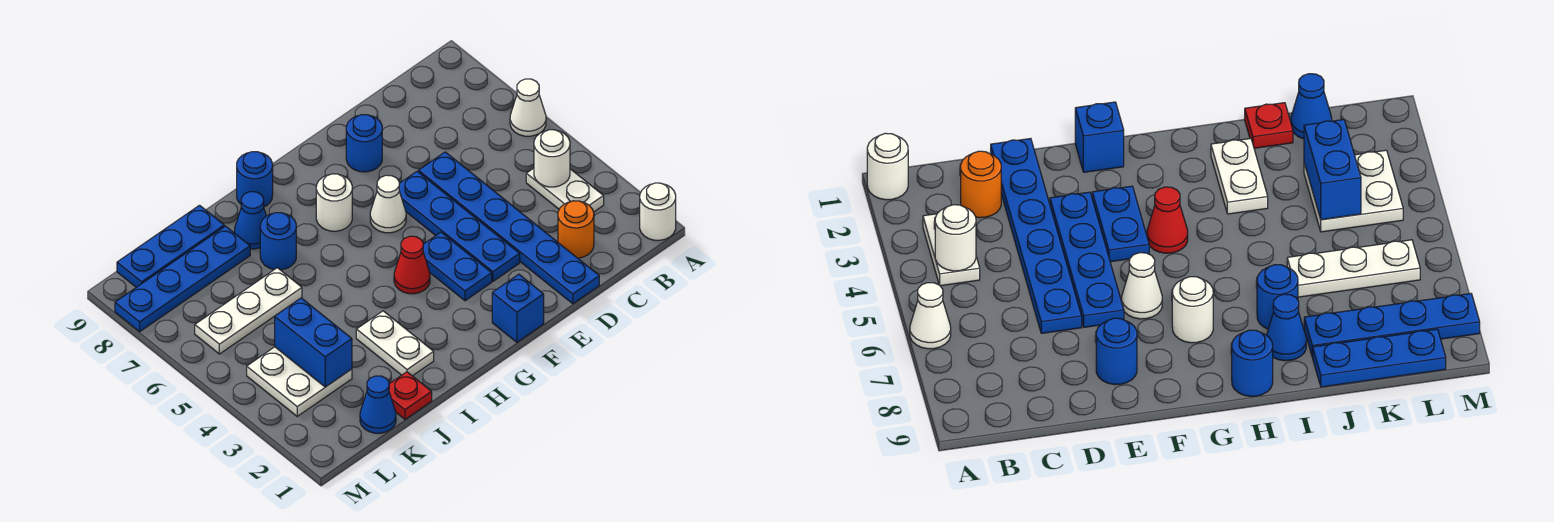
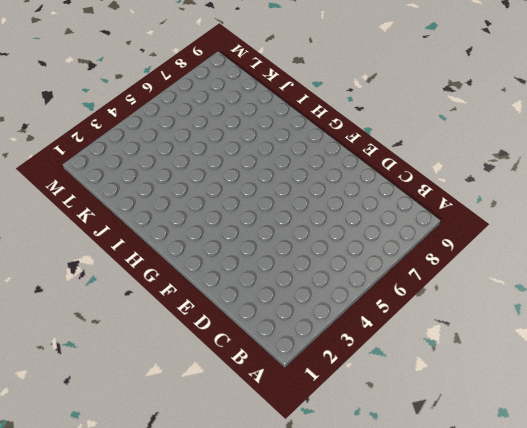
none -> white 1x1 round brick [640,183,676,240]
none -> white 1x1 cone [510,79,546,136]
none -> white 1x2 plate [526,168,604,212]

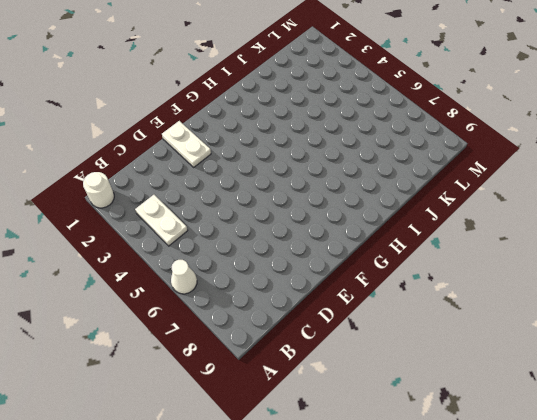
white 1x2 plate [162,121,211,167] -> white 1x2 plate moved to [356,311,434,376]
none -> orange 1x1 round brick [558,201,594,258]
none -> blue 1x6 plate [419,152,599,304]
none -> blue 1x4 plate [399,171,520,281]

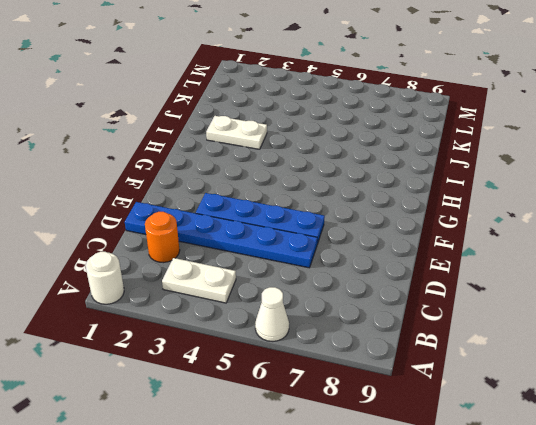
none -> blue 1x1 round brick [346,115,382,172]
none -> blue 1x1 brick [492,274,544,342]
none -> blue 1x2 plate [423,232,492,301]

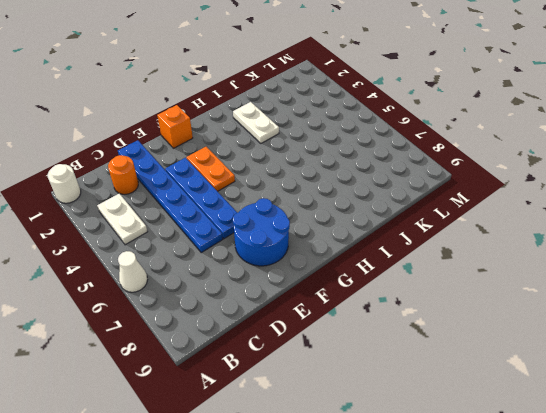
blue 2x2 round brick [233,198,290,266] -> blue 1x1 round brick [346,115,382,172]
orange 1x1 brick [157,105,193,148] -> blue 1x1 brick [492,274,544,342]
orange 1x2 plate [187,147,235,191] -> blue 1x2 plate [423,232,492,301]
none -> white 1x1 cone [370,175,406,233]
none -> red 1x1 cone [394,236,430,294]
none -> white 1x1 round brick [316,174,352,231]

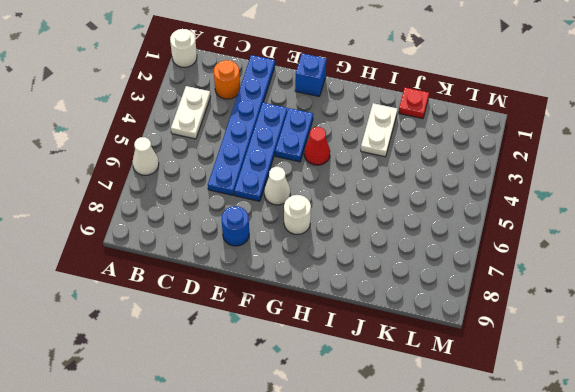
none -> blue 1x1 round brick [237,152,273,207]
none -> blue 1x1 round brick [260,213,296,270]
none -> blue 1x1 cone [234,192,266,249]

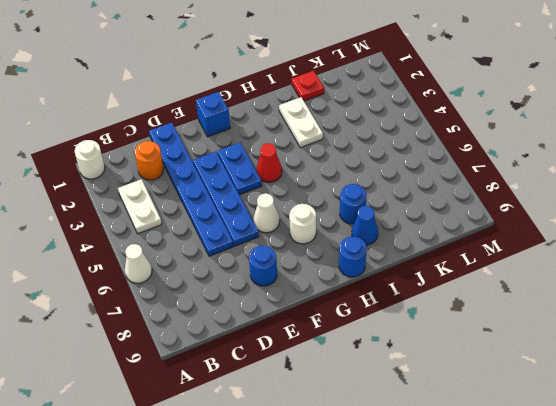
none -> white 1x3 plate [195,268,302,354]
none -> blue 1x4 plate [115,226,250,332]
none -> blue 1x3 plate [117,205,224,287]

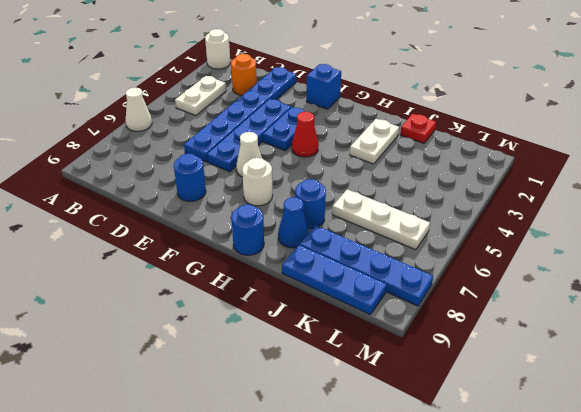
none -> blue 1x1 cone [360,376,396,433]
none -> white 2x2 plate [247,347,352,416]
none -> white 1x1 round brick [534,130,570,187]

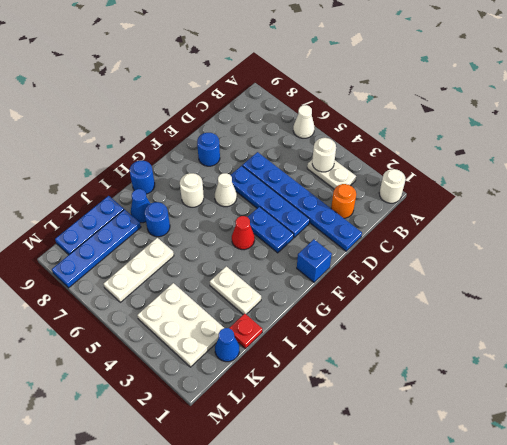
white 2x3 plate [137,283,224,367] -> white 2x2 plate [247,347,352,416]
none -> blue 1x2 brick [275,298,352,387]

